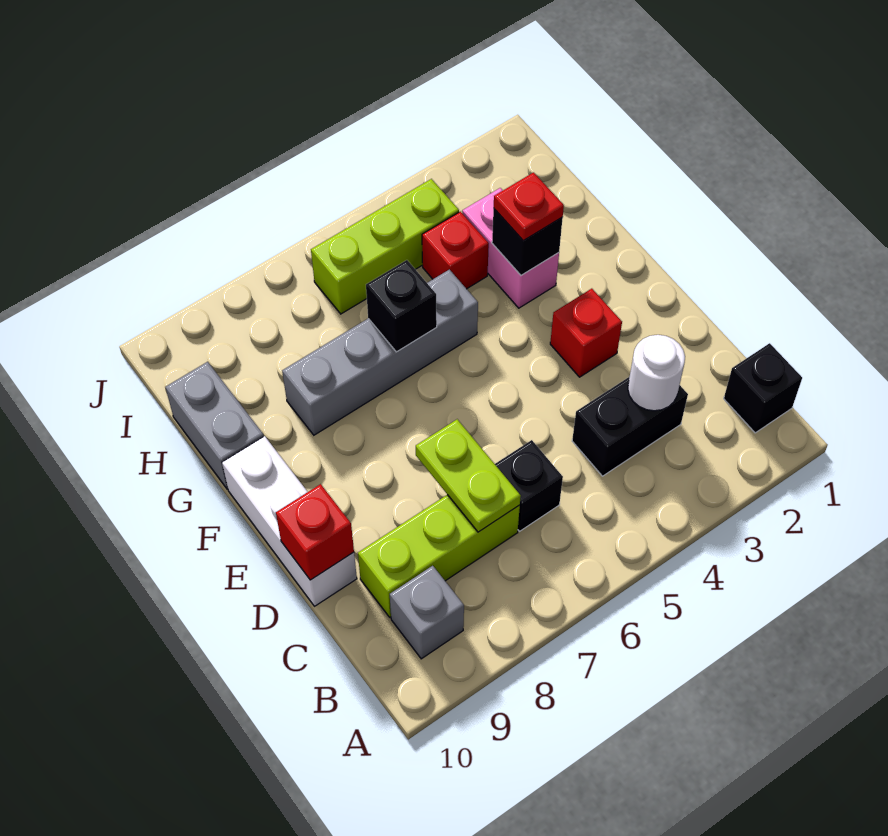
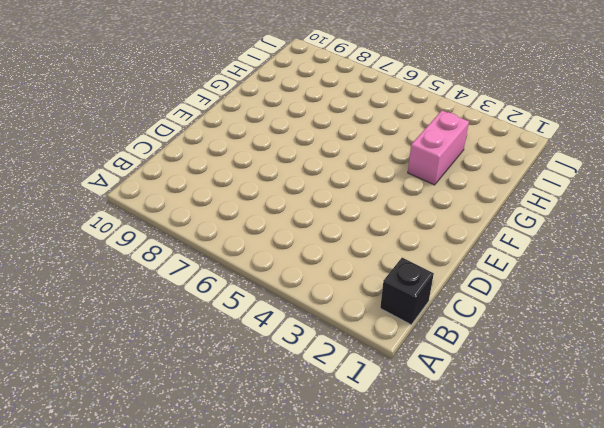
none -> grey 1x1 brick [390,566,464,659]
none -> black 1x2 brick [572,377,688,476]
none -> black 1x1 brick [495,440,563,531]

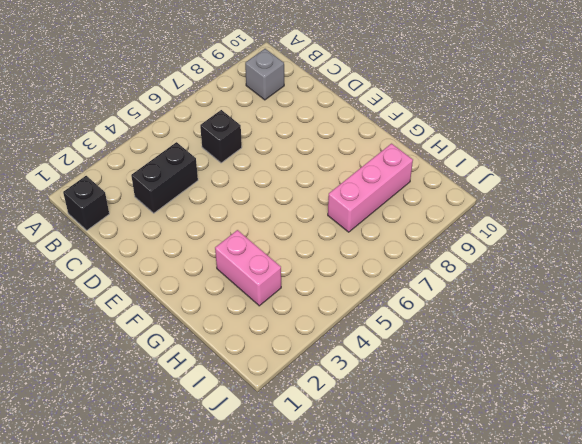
pink 1x3 brick [328,144,413,232] -> none
none -> lime 1x3 brick [358,495,520,617]
none -> white 1x3 brick [222,436,357,606]
none -> red 1x1 brick [550,289,622,377]

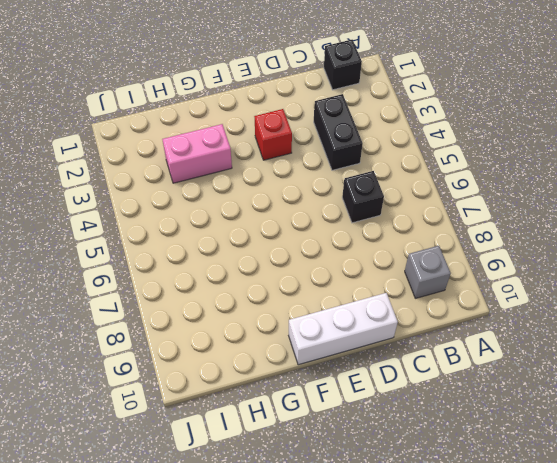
none -> lime 1x3 brick [358,495,520,617]
none -> grey 1x4 brick [282,269,478,435]
none -> grey 1x2 brick [165,362,264,489]

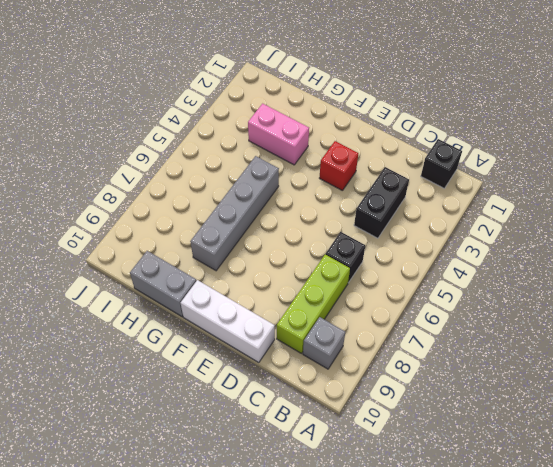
none -> red 1x1 brick [422,212,489,289]
none -> lime 1x3 brick [311,179,459,314]
none -> white 1x1 round brick [628,335,685,411]

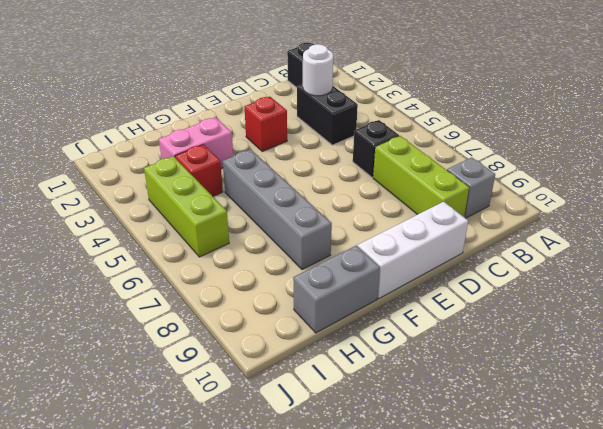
none -> lime 1x2 plate [416,419,521,532]
none -> red 1x1 brick [276,484,354,580]
none -> black 1x1 brick [492,209,563,275]

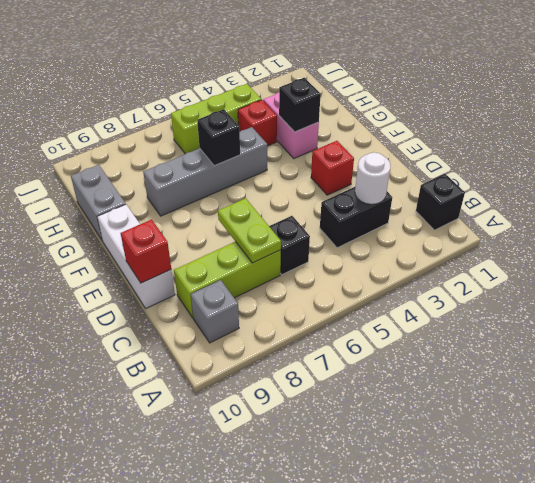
none -> red 1x1 plate [494,173,564,241]

